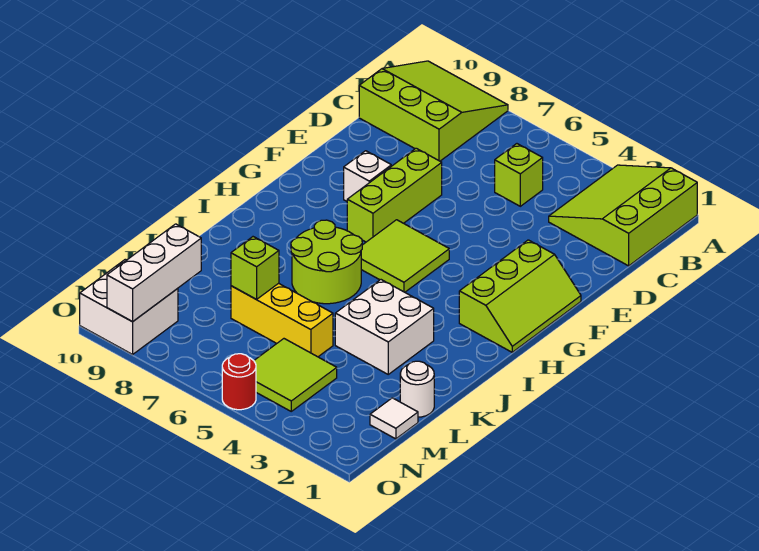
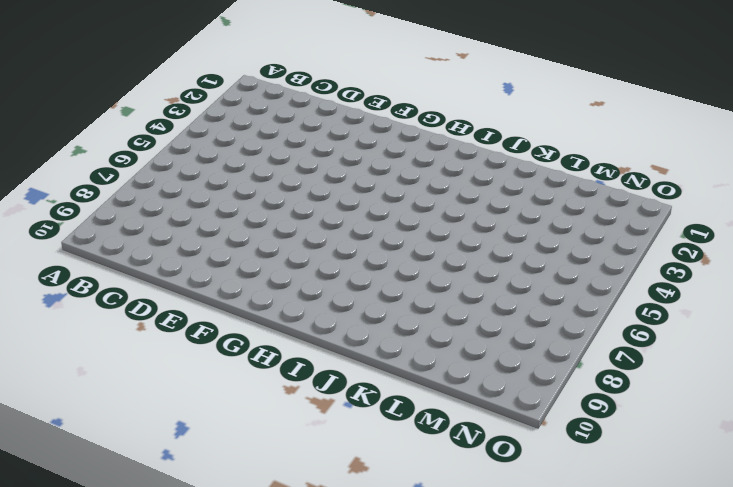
none -> lime 3x3 slope [549,165,697,266]
none -> lime 3x3 slope [359,61,508,161]
none -> lime 1x1 brick [495,144,543,206]

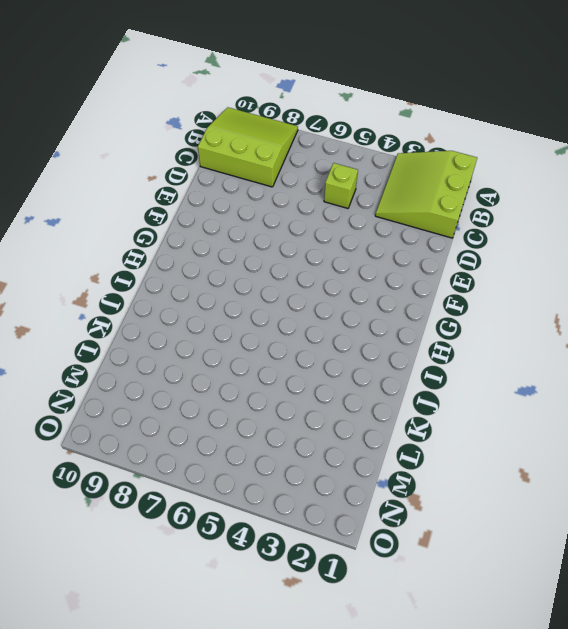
none -> lime 1x3 brick [347,148,442,242]
none -> lime 2x3 slope [459,240,581,352]
none -> white 1x1 brick [344,151,391,201]

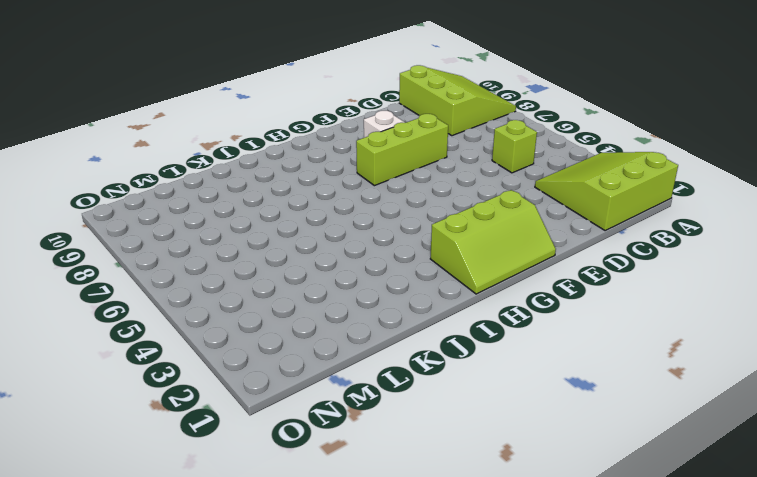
none -> lime 2x2 tile [361,220,449,292]
none -> lime 2x2 round brick [291,220,362,304]
none -> white 2x2 brick [335,280,434,374]

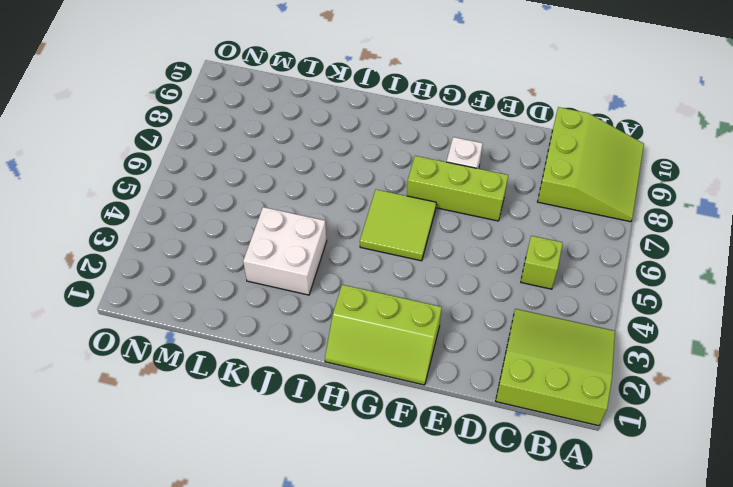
none -> lime 2x2 round brick [291,220,362,304]
none -> white 1x1 round brick [400,361,434,417]
none -> yellow 1x3 brick [231,283,333,357]

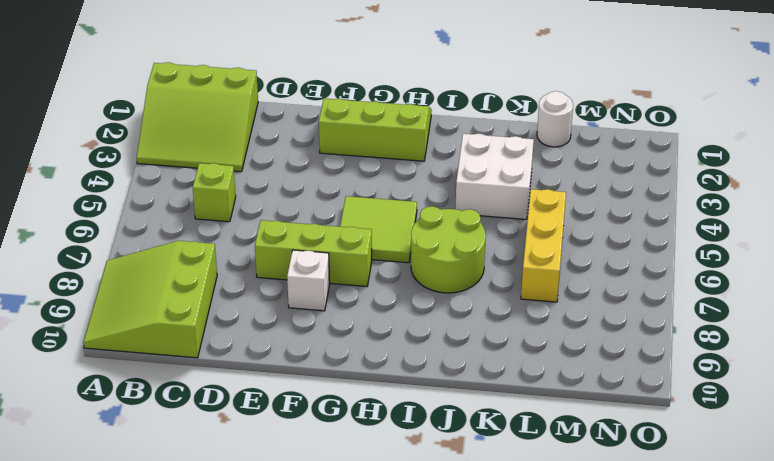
none -> white 1x1 tile [370,398,418,439]
none -> lime 2x2 tile [254,339,337,411]
none -> white 2x2 brick [80,259,178,354]

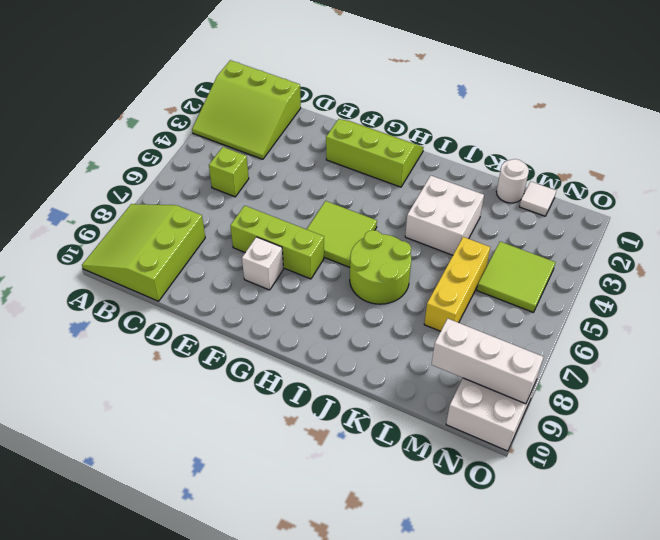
none -> red 1x1 round brick [222,354,256,410]
none -> lime 1x1 brick [231,237,279,299]

